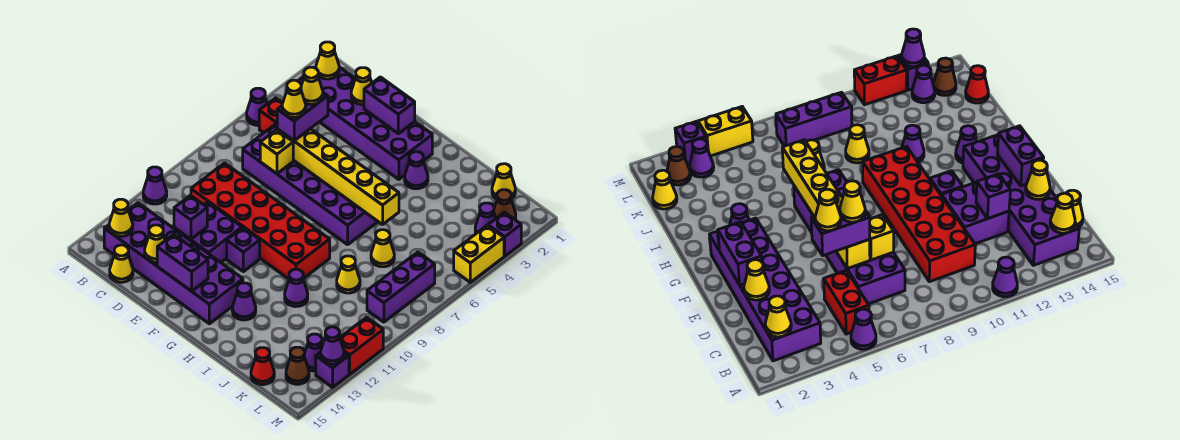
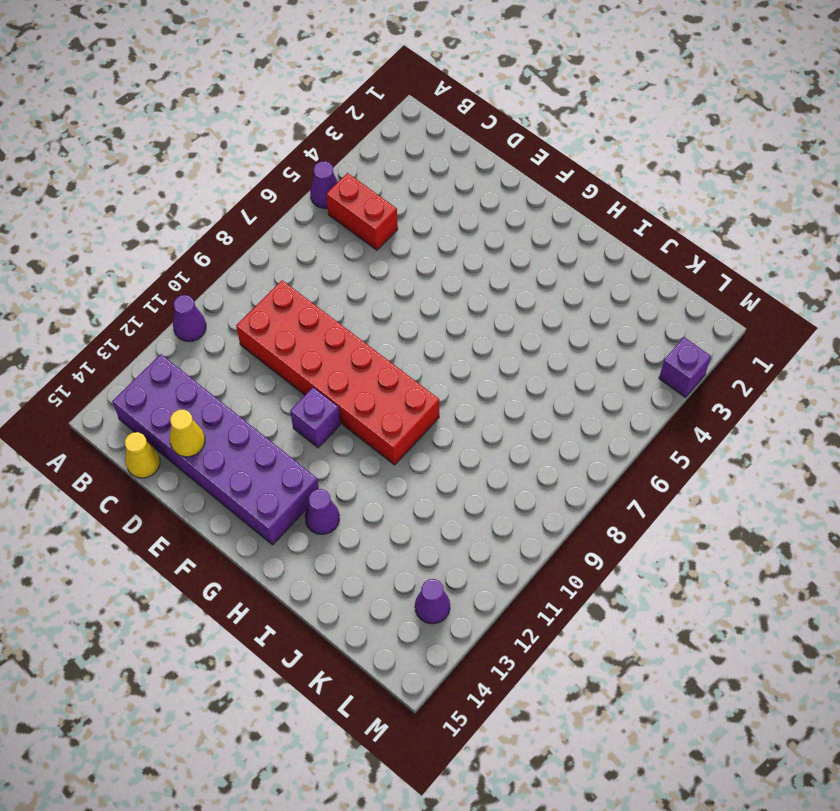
none -> purple 2x6 brick [298,67,432,179]
none -> purple 2x6 brick [243,124,378,245]
none -> purple 2x2 brick [174,202,242,262]
none -> purple 1x1 cone [405,152,428,189]

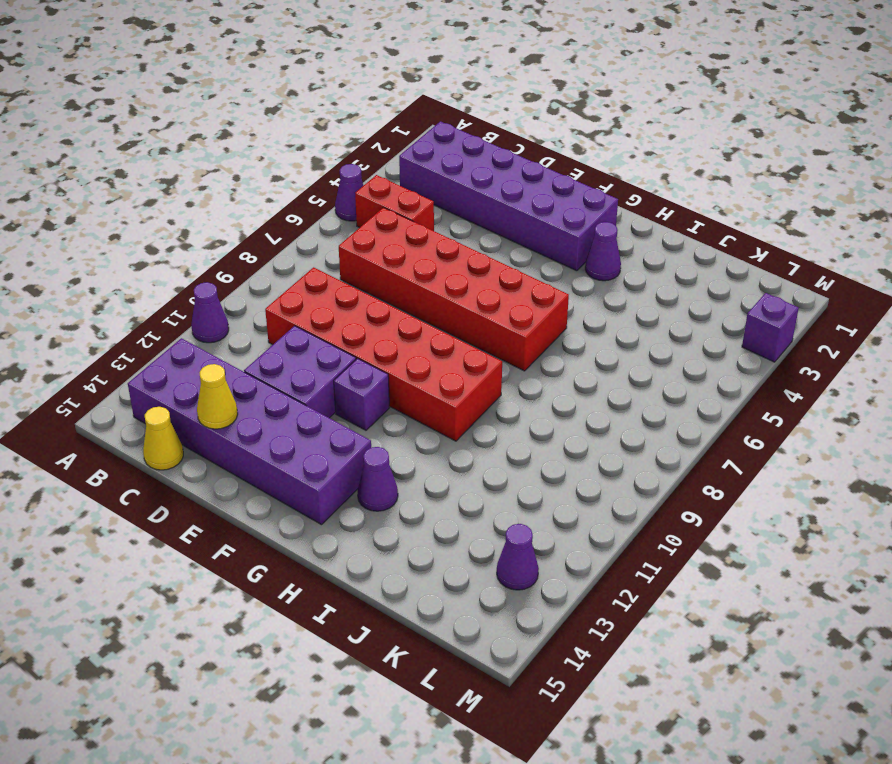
red 2x6 brick [339,208,569,371] -> purple 2x6 brick [243,124,378,245]
none -> purple 1x1 cone [285,269,308,307]
none -> yellow 1x1 cone [371,230,394,267]
none -> yellow 1x1 cone [337,256,360,293]
none -> yellow 1x1 cone [492,164,515,199]

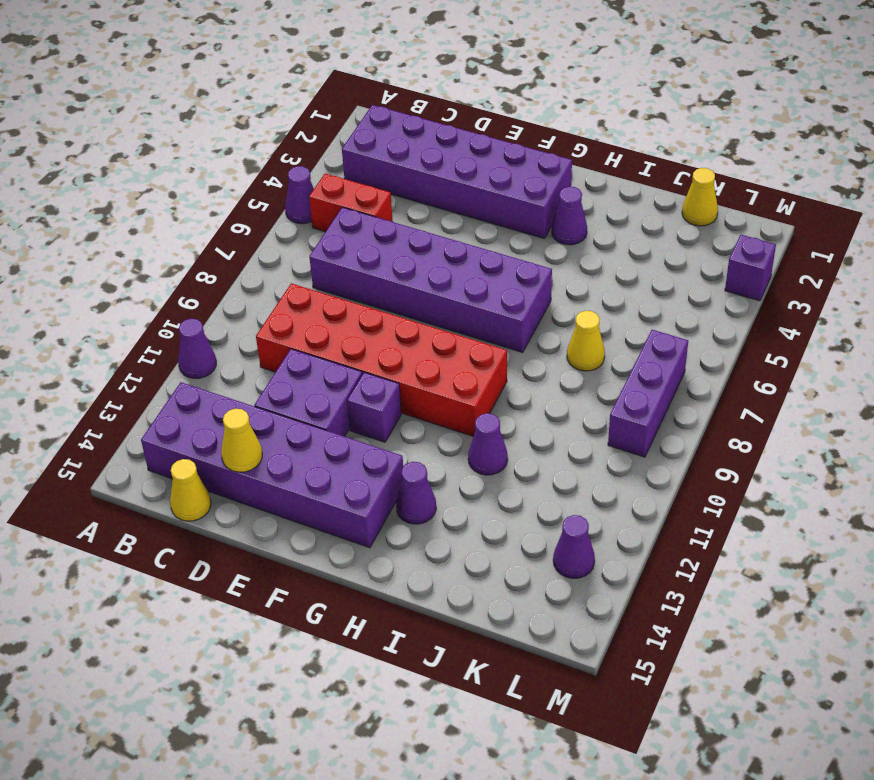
none -> yellow 1x1 cone [337,256,360,293]
none -> red 1x1 cone [251,348,274,385]
none -> brown 1x1 cone [494,190,516,220]
none -> purple 1x1 cone [475,203,496,233]

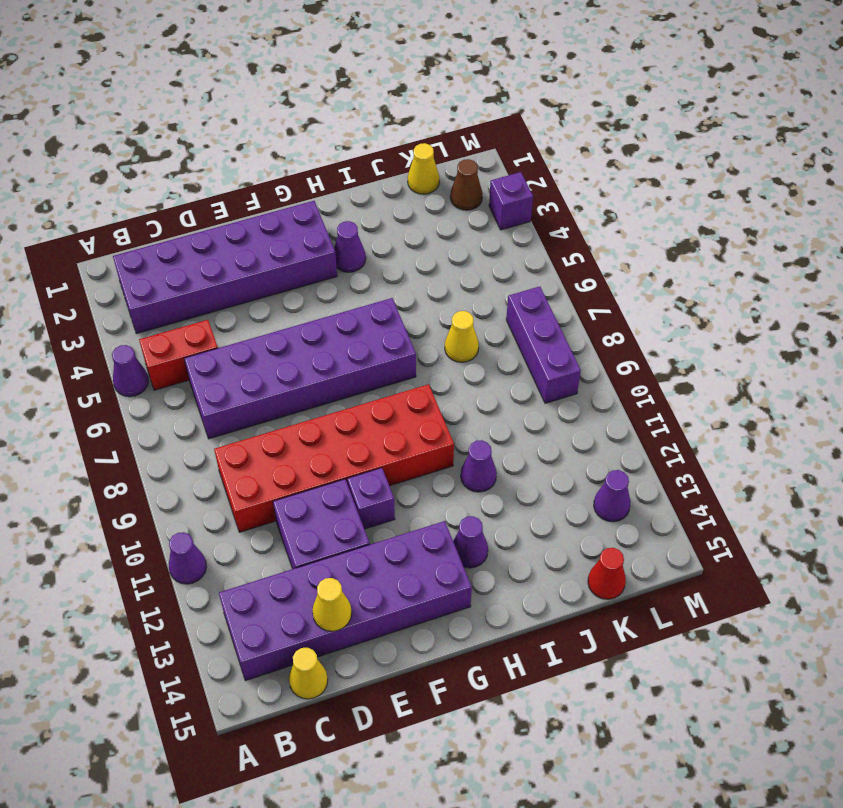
none -> yellow 1x1 cone [337,256,360,293]
none -> purple 1x1 cone [475,203,496,233]
none -> brown 1x1 cone [286,347,309,384]
none -> yellow 1x2 brick [454,225,504,282]

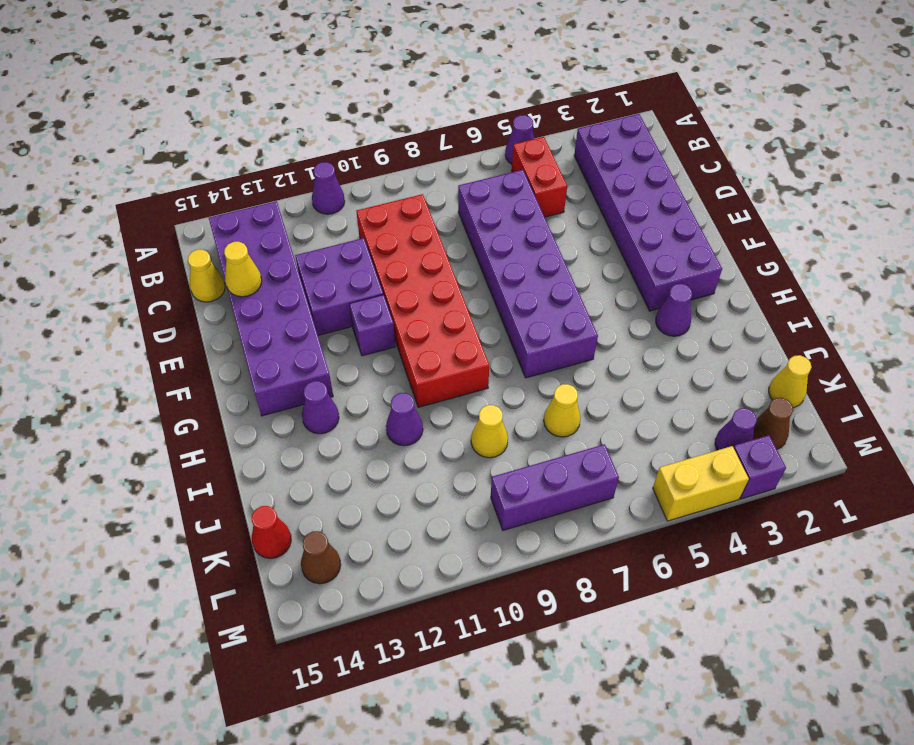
none -> purple 1x1 cone [305,334,322,371]
none -> red 1x2 brick [340,317,383,374]
none -> purple 1x1 brick [316,352,349,387]
none -> yellow 1x1 cone [316,42,339,79]

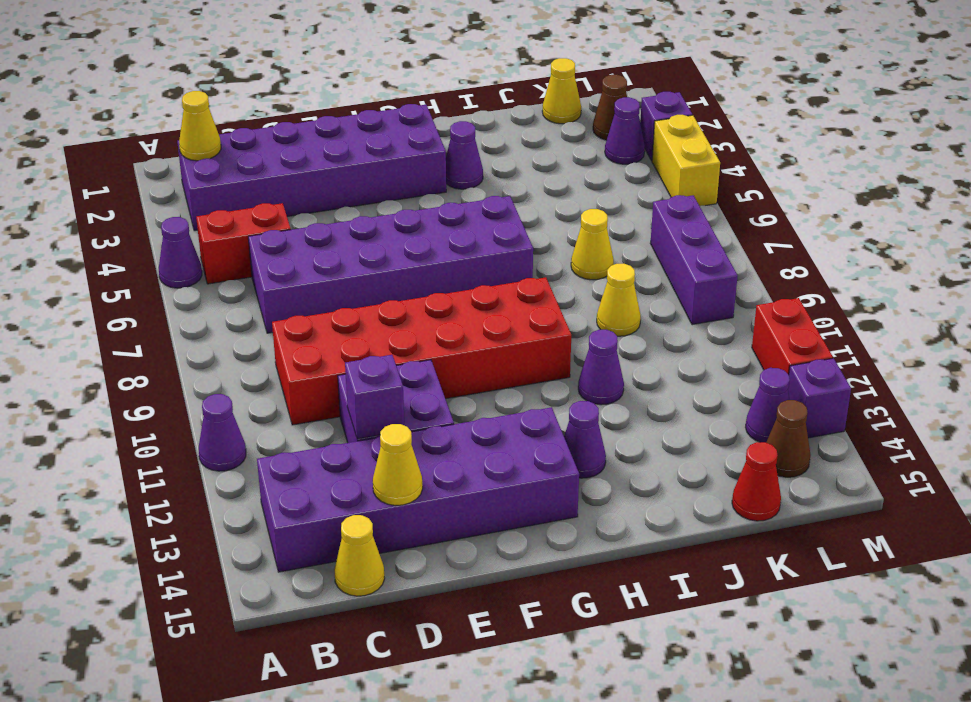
none -> purple 1x1 brick [227,228,260,272]
none -> yellow 1x1 cone [109,199,133,236]
none -> yellow 1x1 cone [351,68,372,105]
none -> yellow 1x6 brick [277,129,399,225]

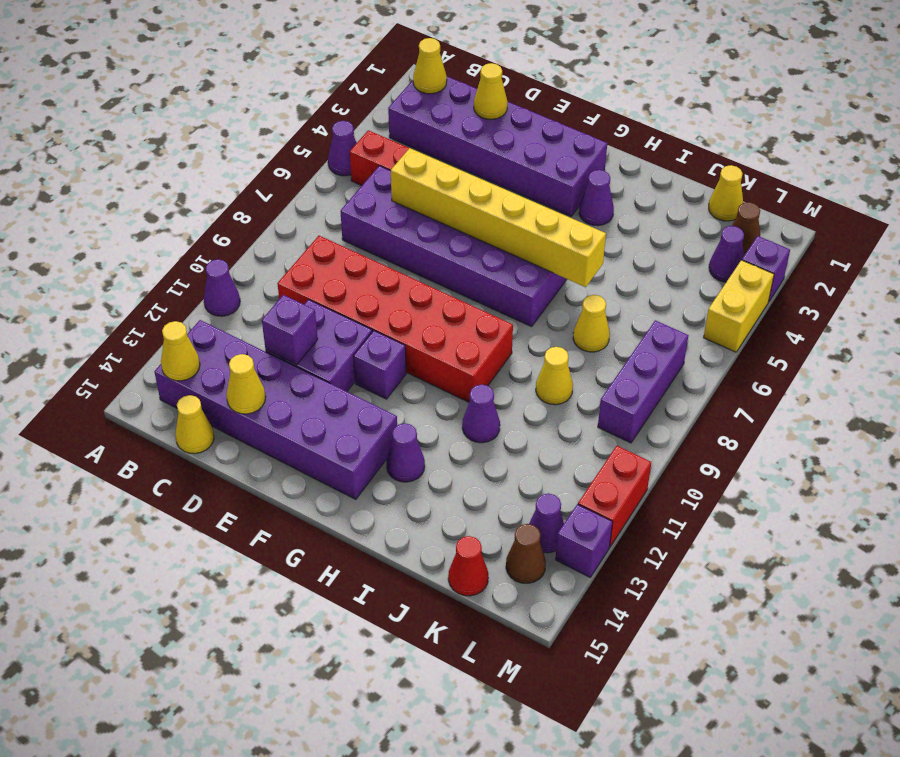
none -> yellow 1x1 brick [260,130,293,174]
none -> purple 1x2 brick [364,77,415,134]
none -> purple 1x2 brick [157,234,208,291]
none -> purple 1x1 cone [321,327,344,364]

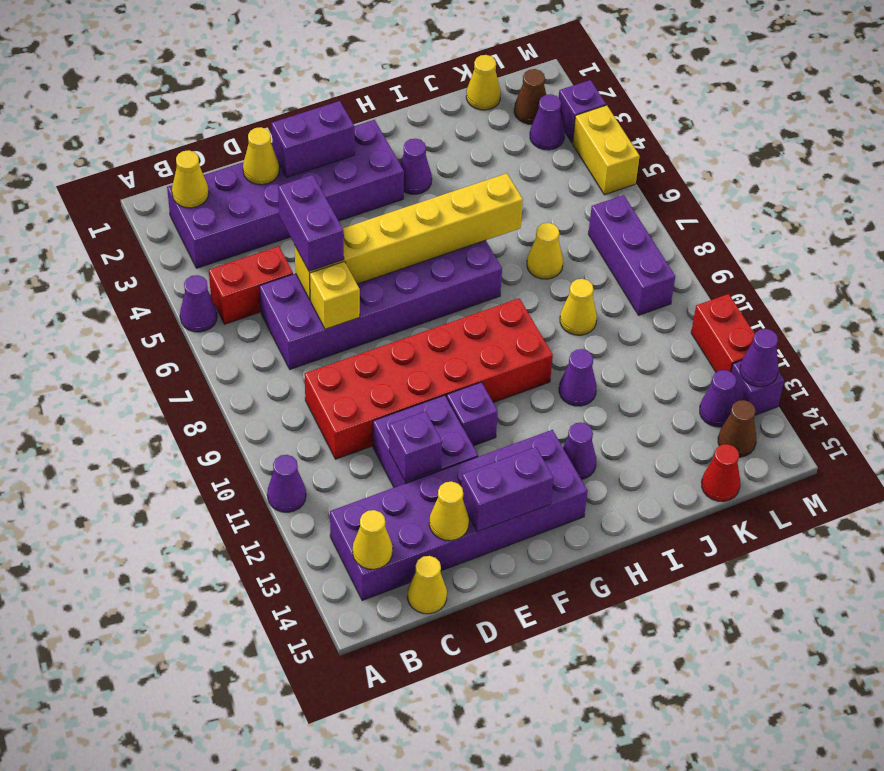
none -> yellow 1x1 cone [301,67,323,104]
none -> yellow 1x1 cone [282,80,306,117]

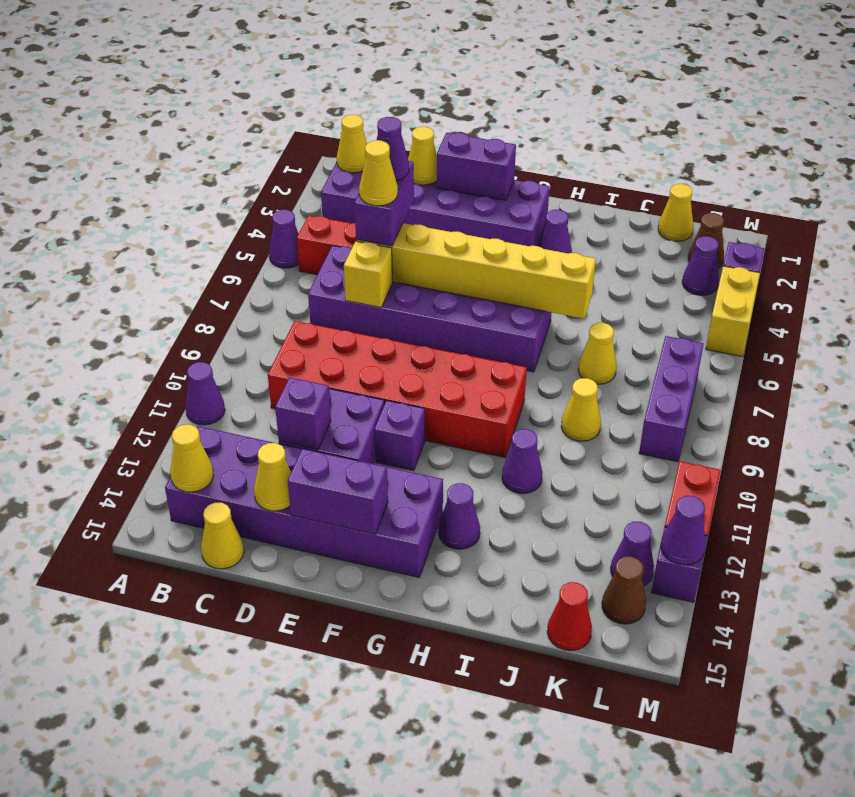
purple 1x1 cone [377,117,409,181] -> yellow 1x1 cone [301,67,323,104]

